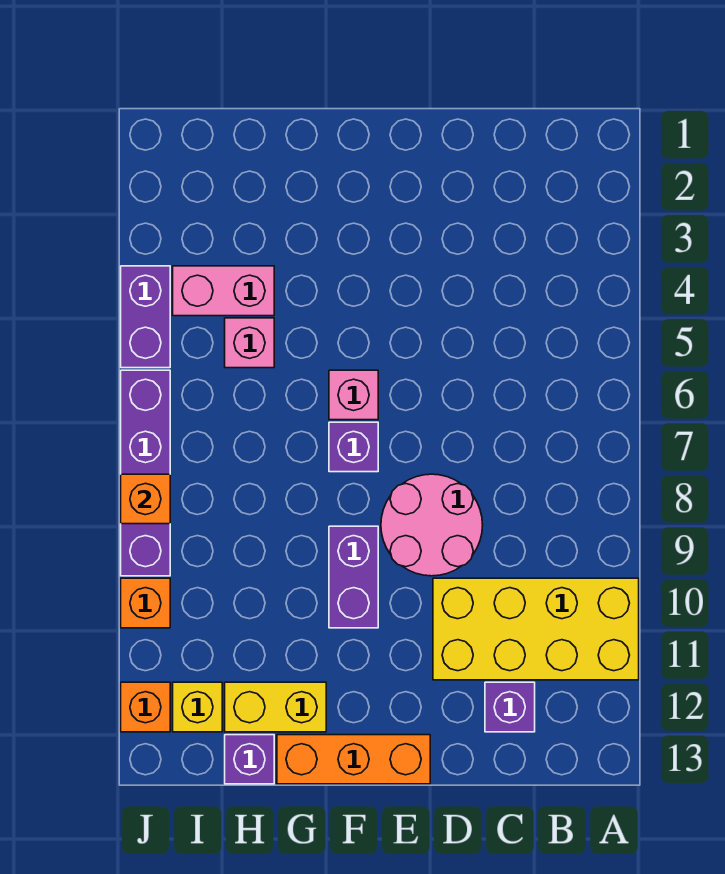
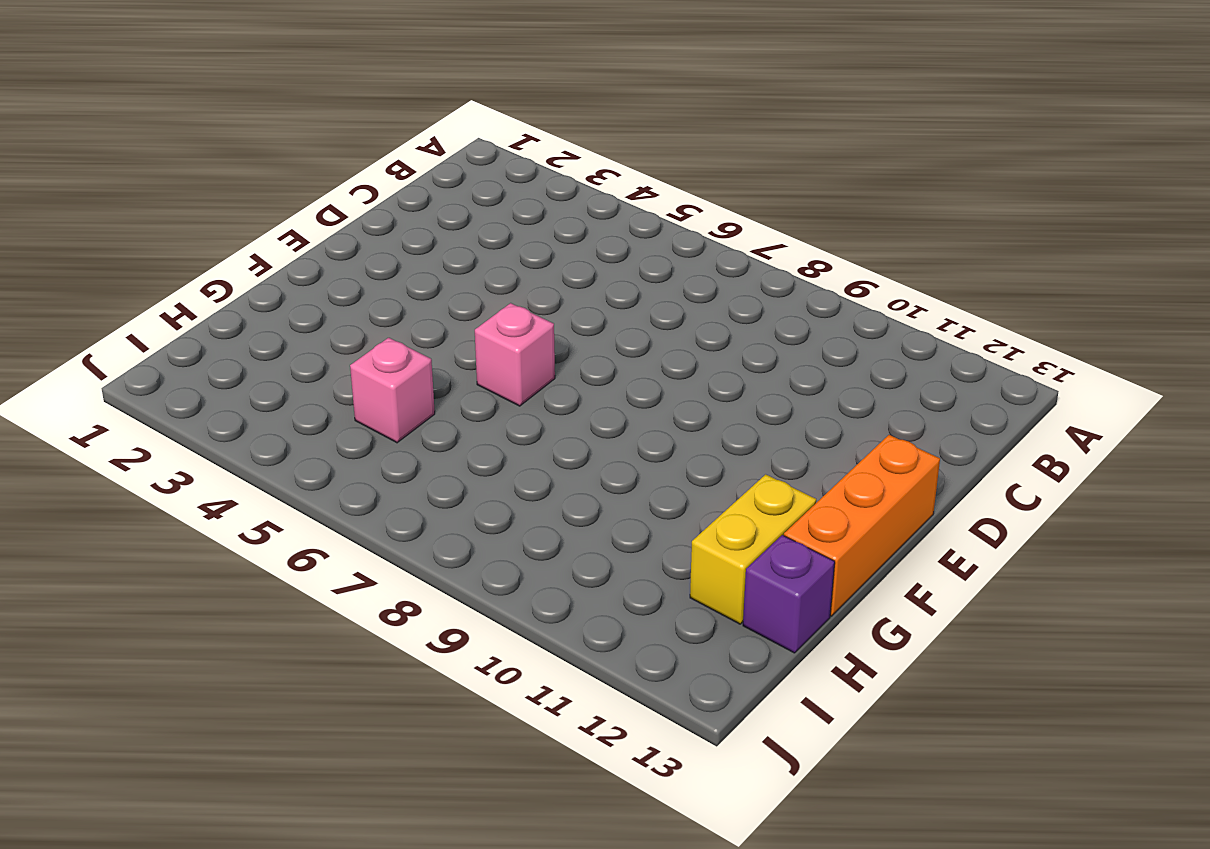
none -> yellow 2x4 brick [433,578,639,680]
none -> purple 1x1 brick [485,682,535,732]
none -> pink 2x2 round brick [381,474,483,576]

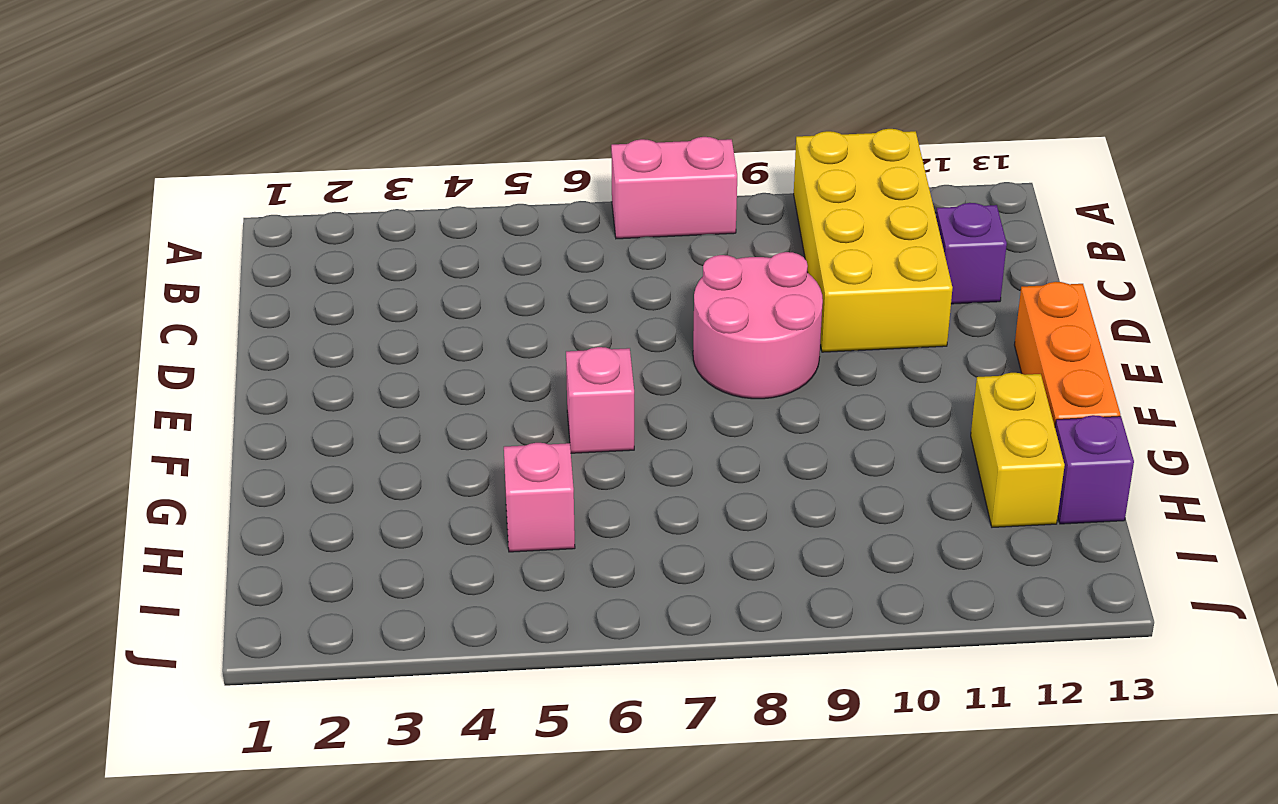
pink 1x2 brick [611,137,737,239] -> pink 1x2 brick turned to [173,266,274,316]
none -> purple 1x1 brick [329,422,378,472]
none -> purple 1x2 brick [329,526,378,628]
none -> yellow 1x1 brick [173,682,222,732]

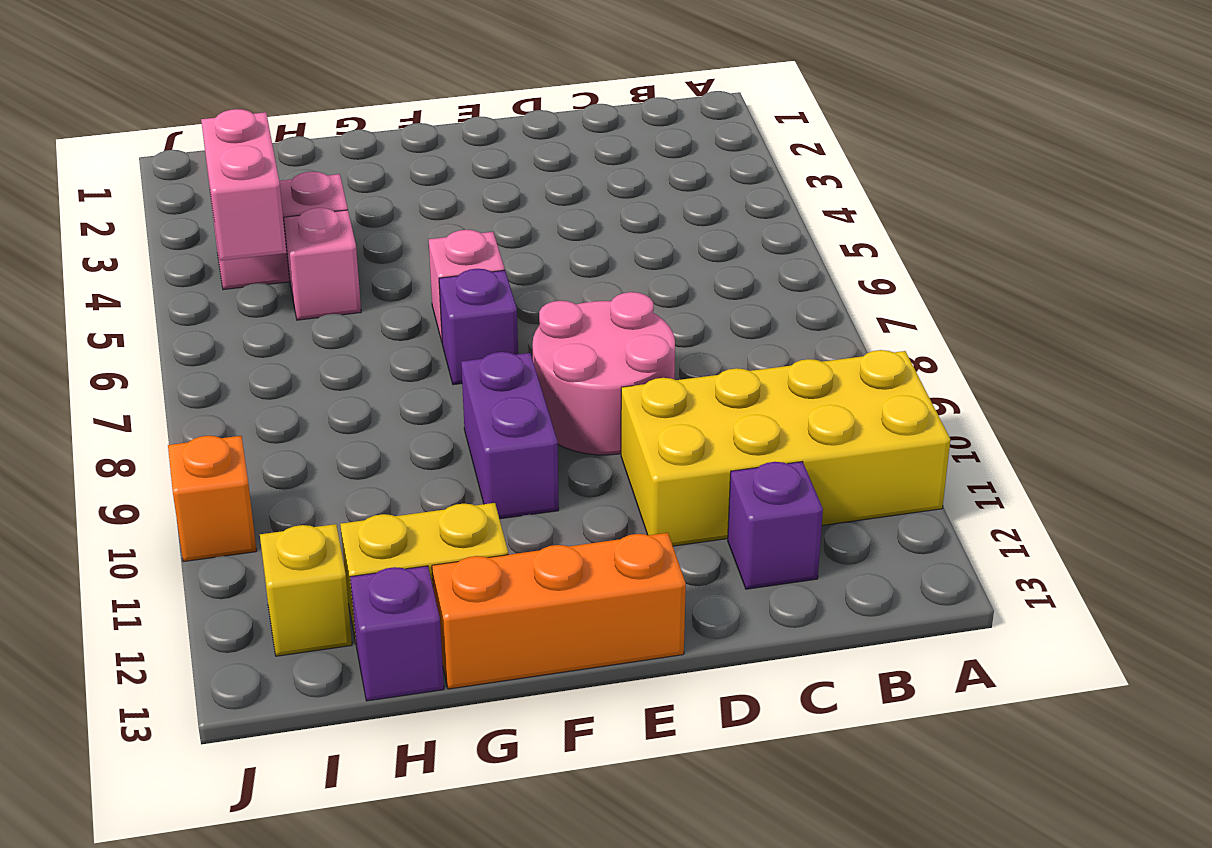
pink 1x2 brick [201,109,287,261] -> none
none -> purple 1x2 brick [121,266,170,368]
none -> purple 1x4 brick [121,370,170,576]
none -> orange 1x1 brick [121,682,170,732]

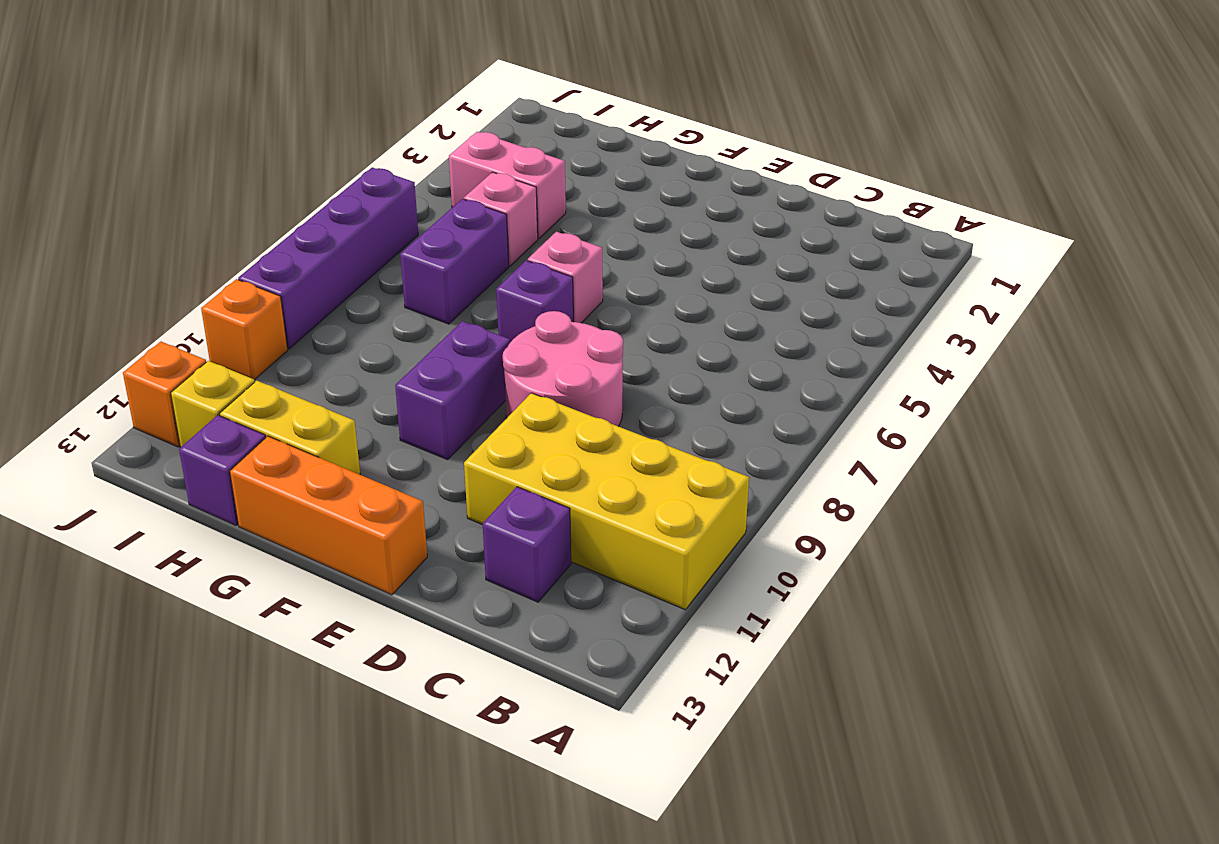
purple 1x2 brick [400,199,509,324] -> purple 1x2 brick moved to [121,266,170,368]
none -> orange 1x1 brick [121,474,170,524]

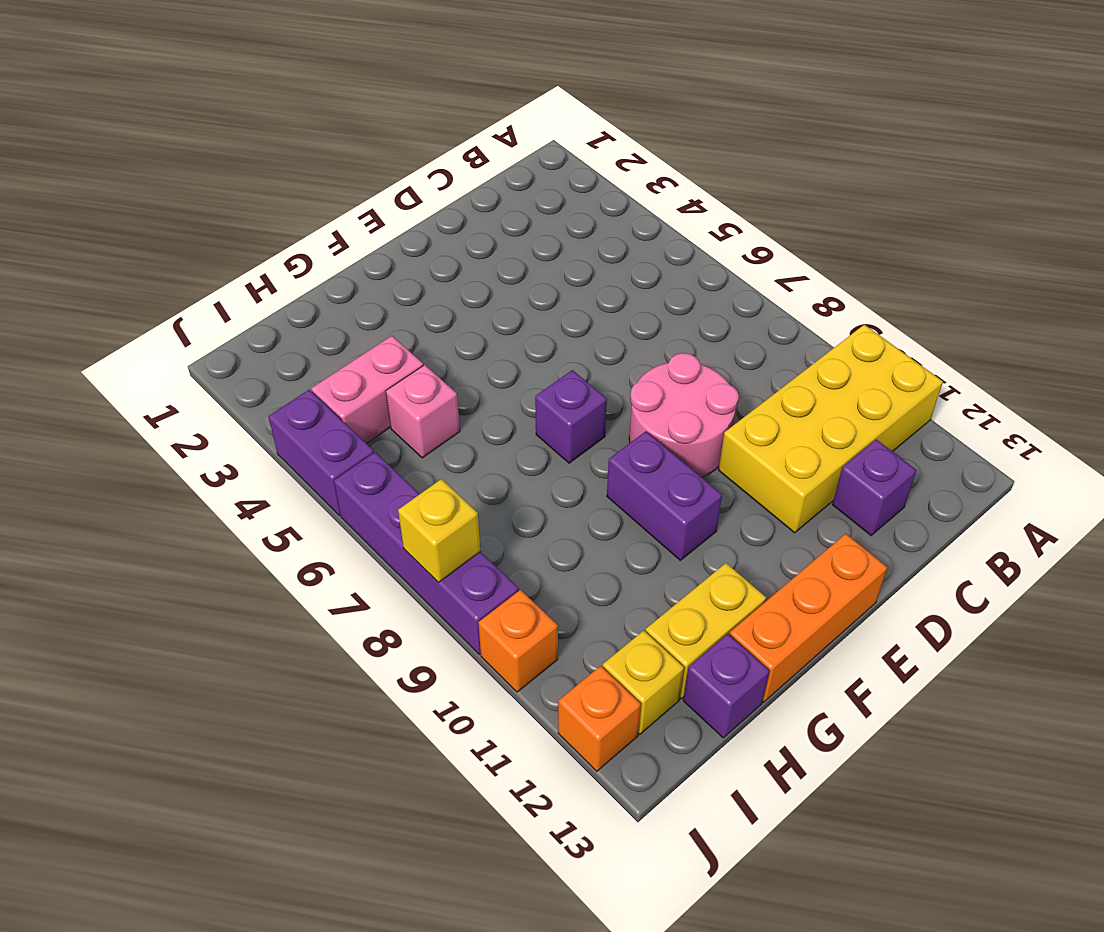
yellow 1x1 brick [398,479,480,582] -> orange 1x1 brick [121,474,170,524]
none -> pink 1x1 brick [329,370,378,420]

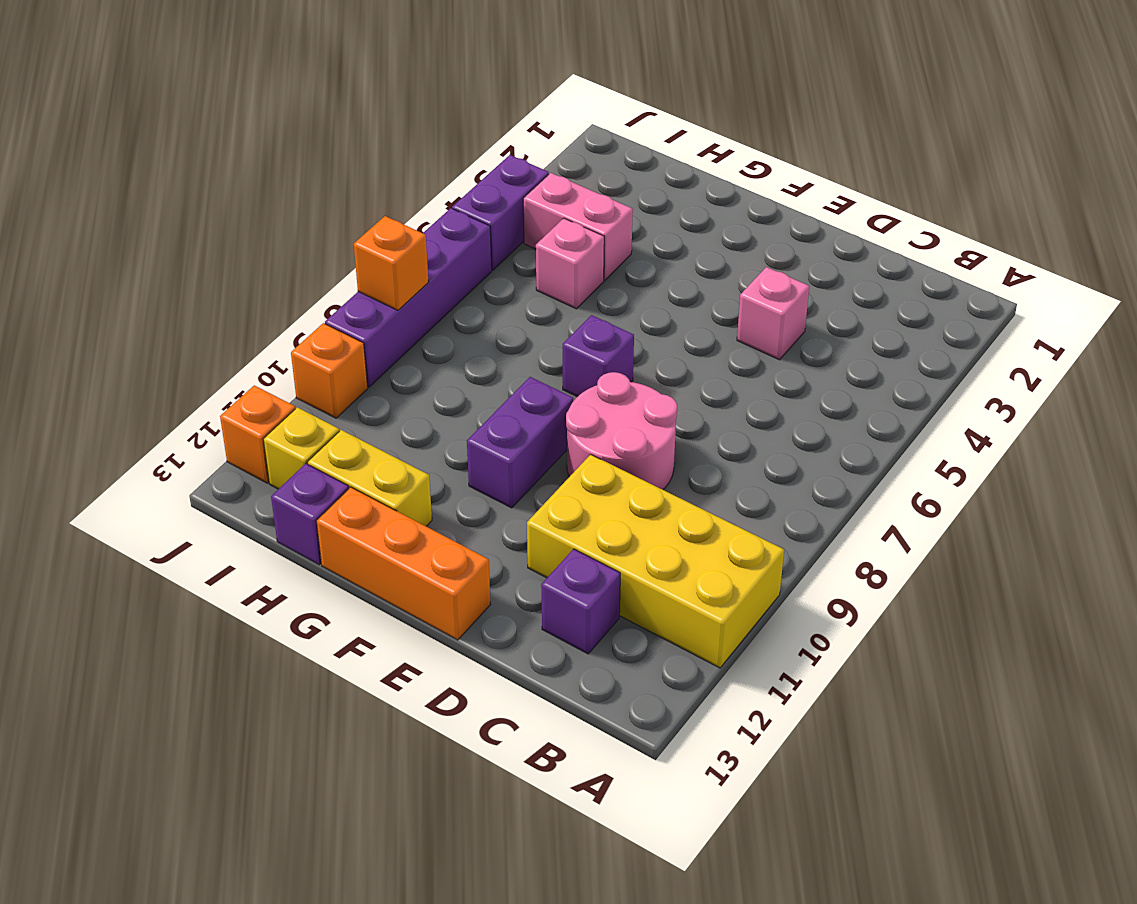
pink 1x1 brick [737,267,809,360] -> pink 1x1 brick moved to [329,370,378,420]

